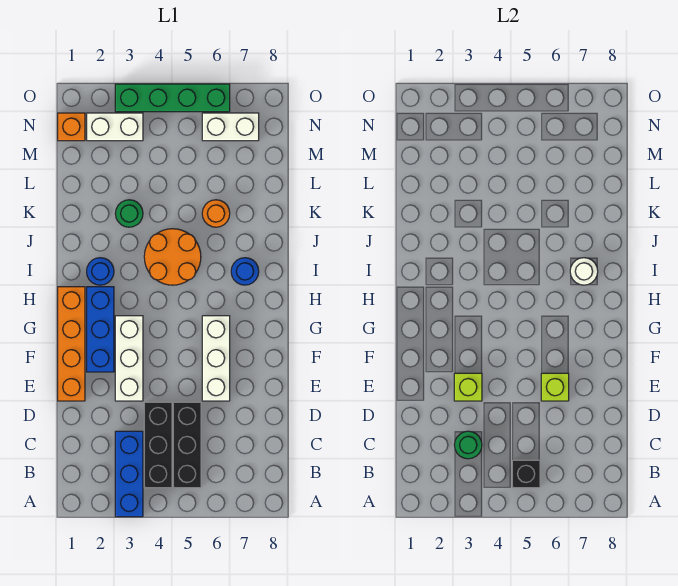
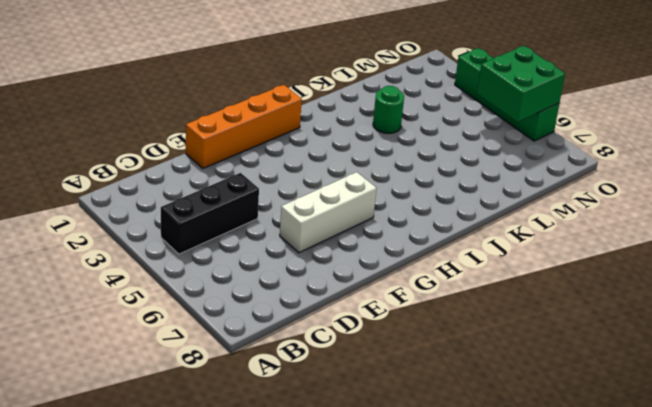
green 2x2 brick [477,46,565,122] -> none
none -> blue 1x3 brick [115,431,143,517]
none -> black 1x3 brick [173,402,201,488]
none -> white 1x3 brick [115,316,143,401]

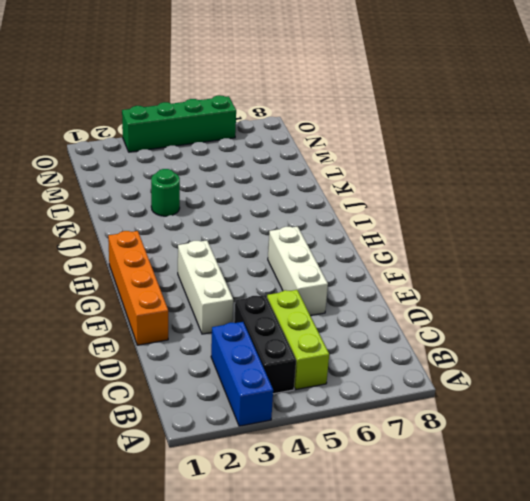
lime 1x3 brick [267,290,329,389] -> black 1x3 brick [173,402,201,488]
none -> blue 1x3 brick [87,287,114,372]
none -> blue 1x1 round brick [87,258,114,285]
none -> orange 2x2 round brick [144,229,201,285]

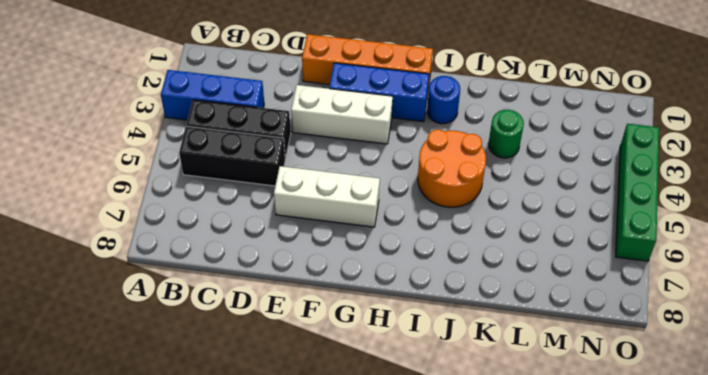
none -> blue 1x1 round brick [231,258,259,285]
none -> orange 1x1 round brick [202,200,230,227]
none -> orange 1x1 brick [58,113,85,141]

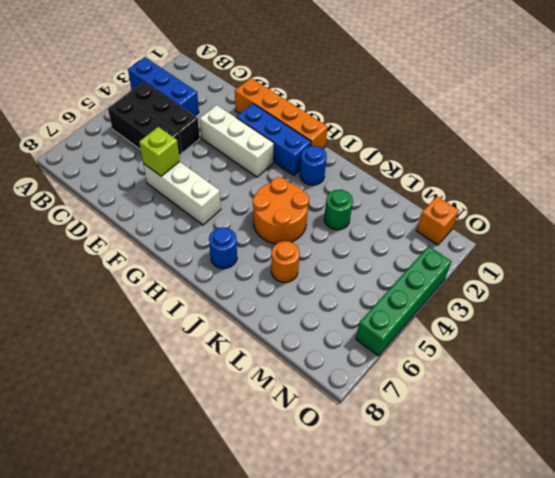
none -> white 1x2 brick [87,113,143,141]
none -> white 1x2 brick [202,113,259,141]
none -> black 1x1 brick [512,460,540,488]

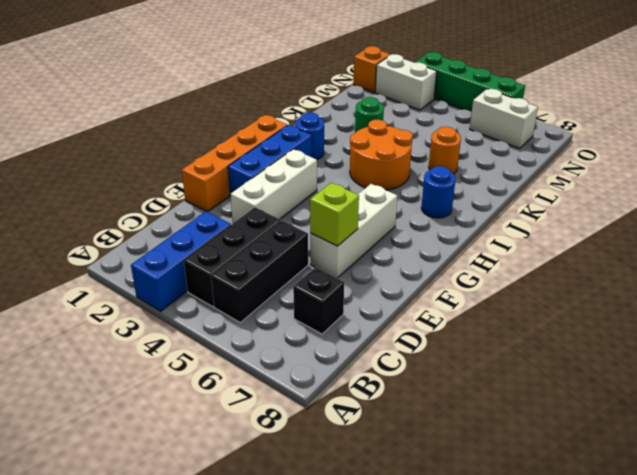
black 1x1 brick [293,267,344,334] -> black 1x1 brick moved to [512,460,540,488]
none -> green 1x1 round brick [455,431,482,459]
none -> lime 1x1 brick [454,373,482,401]
none -> white 1x1 round brick [570,258,598,285]

